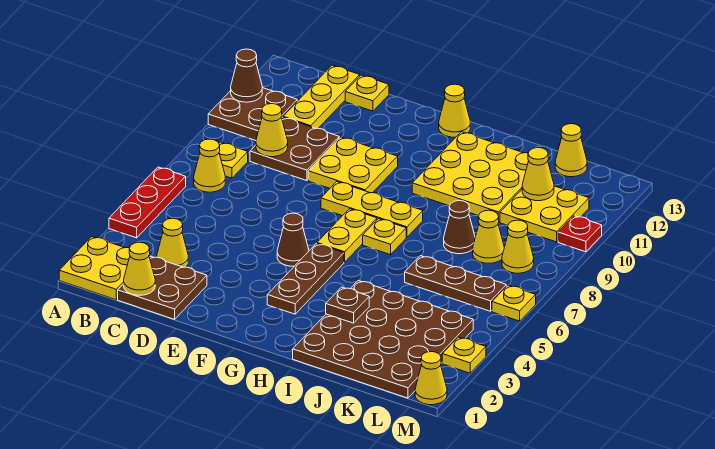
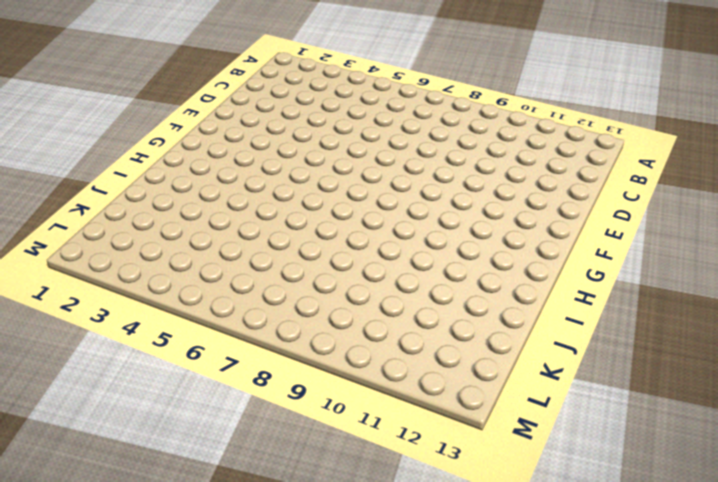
none -> yellow 2x2 plate [59,237,130,300]
none -> red 1x3 plate [109,167,186,238]
none -> brown 2x2 plate [208,88,297,140]
none -> yellow 1x1 cone [194,139,225,192]

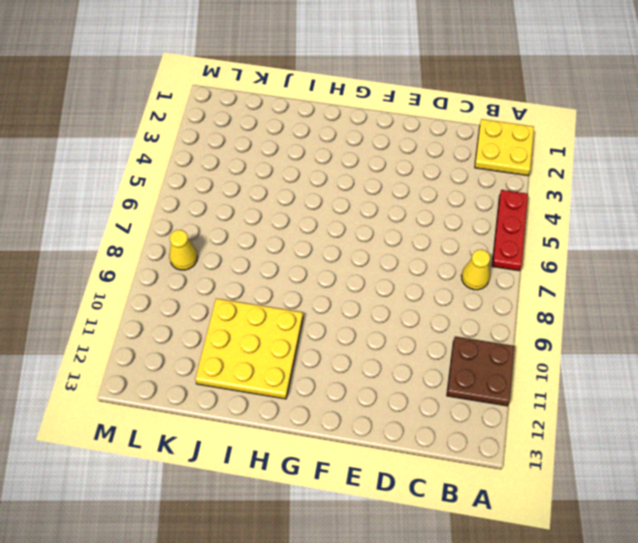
none -> yellow 1x1 plate [219,142,248,178]
none -> brown 2x2 plate [118,256,207,319]
none -> yellow 1x1 cone [157,218,188,267]
none -> brown 2x2 plate [250,117,339,181]

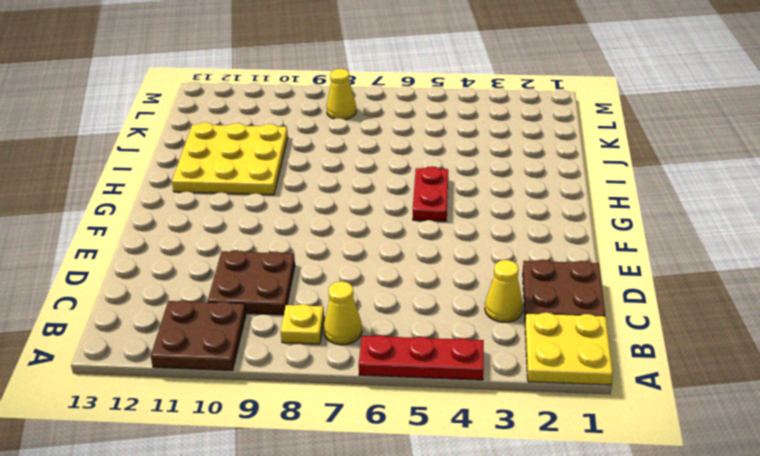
red 1x2 plate [413,166,448,221] -> brown 1x3 plate [267,243,344,314]
none -> yellow 1x3 plate [283,65,360,129]
none -> yellow 1x1 plate [345,75,389,111]
none -> yellow 2x2 plate [308,137,398,193]
none -> brown 1x1 cone [277,213,309,266]

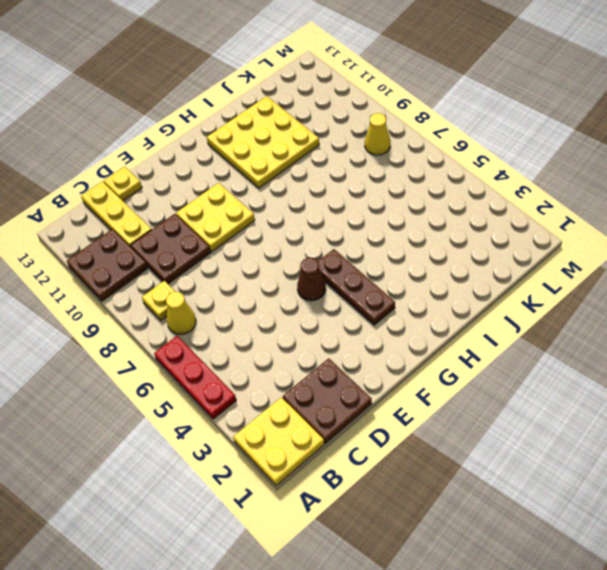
none -> yellow 1x1 cone [157,218,188,267]
none -> yellow 1x3 plate [321,182,423,237]
none -> yellow 1x2 plate [317,209,377,262]
none -> yellow 1x1 cone [439,84,470,137]

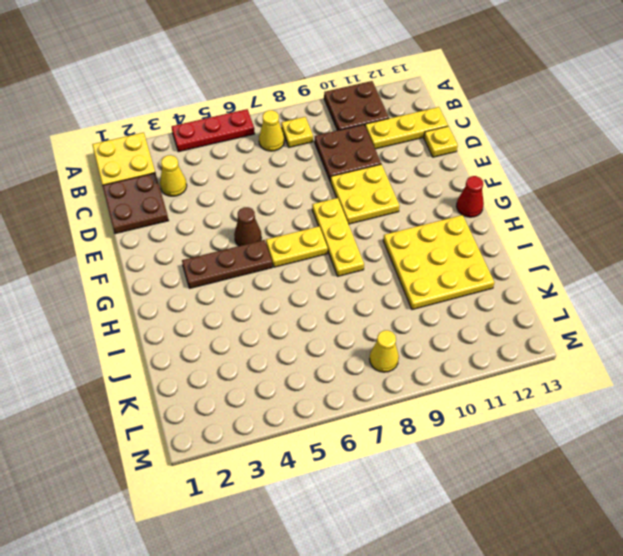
red 1x1 cone [456,176,484,217] -> yellow 1x1 cone [439,84,470,137]
none -> yellow 1x1 plate [363,219,406,255]
none -> brown 4x4 plate [293,281,473,398]
none -> brown 1x3 plate [405,256,506,311]
none -> brown 1x1 cone [444,201,475,254]

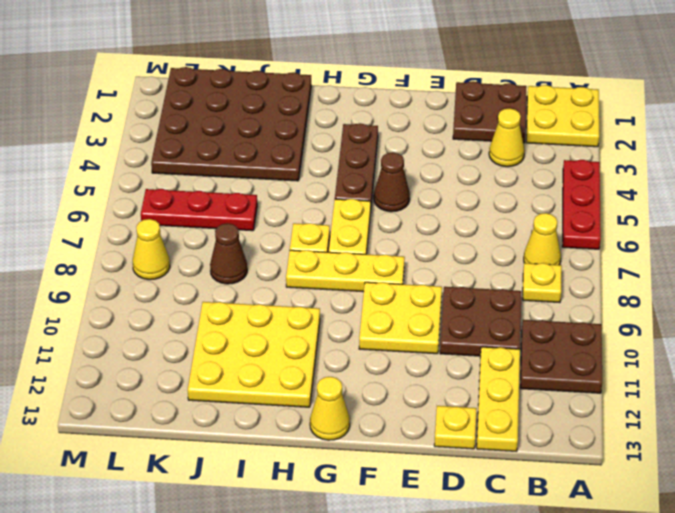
red 1x3 plate [141,189,257,231] -> brown 1x3 plate [405,256,506,311]
none -> yellow 1x1 cone [473,210,504,263]
none -> yellow 2x2 plate [500,186,589,242]
none -> yellow 1x1 cone [555,124,587,177]
none -> yellow 1x1 cone [415,352,447,405]

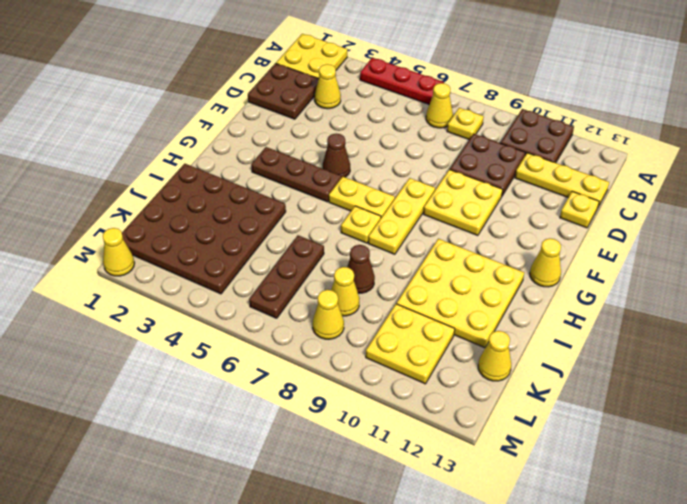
none -> yellow 1x1 plate [442,337,486,373]
none -> yellow 1x1 plate [492,285,536,321]
none -> red 1x1 plate [558,216,602,252]
none -> brown 1x1 cone [231,49,262,102]

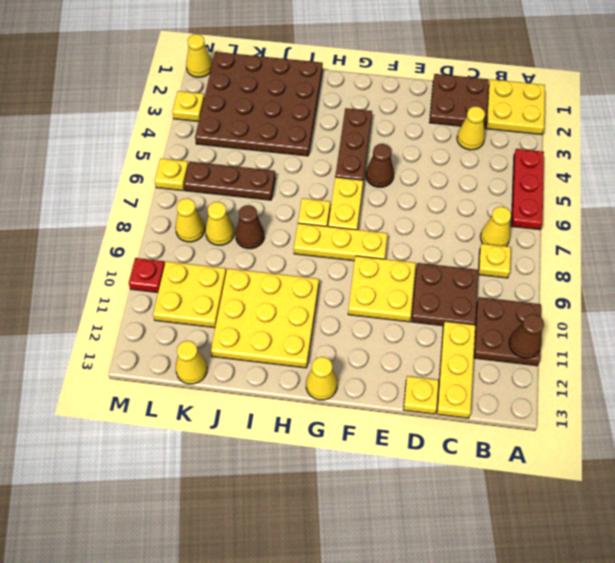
none -> yellow 1x1 cone [124,242,155,295]
none -> yellow 1x1 cone [256,104,288,157]
none -> brown 1x1 plate [326,287,369,323]
none -> yellow 1x1 cone [522,148,554,201]

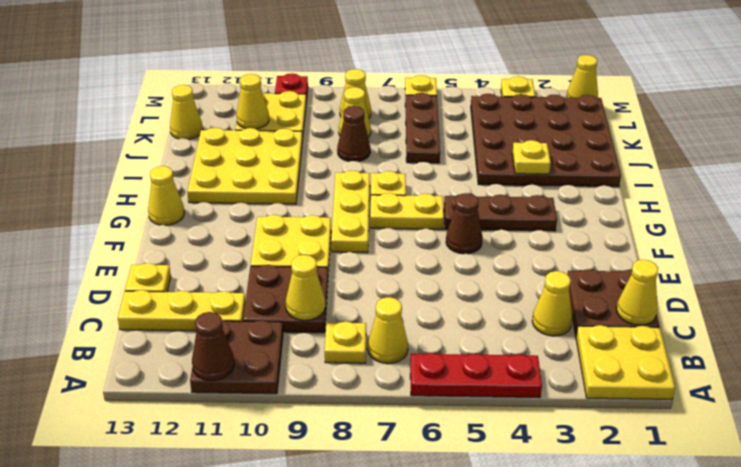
yellow 1x1 plate [512,140,551,174] -> brown 1x1 plate [326,287,369,323]

